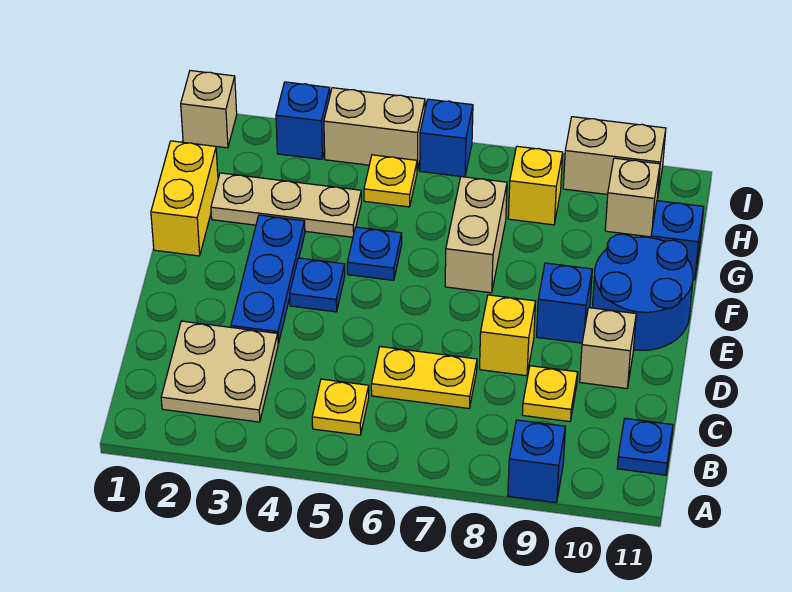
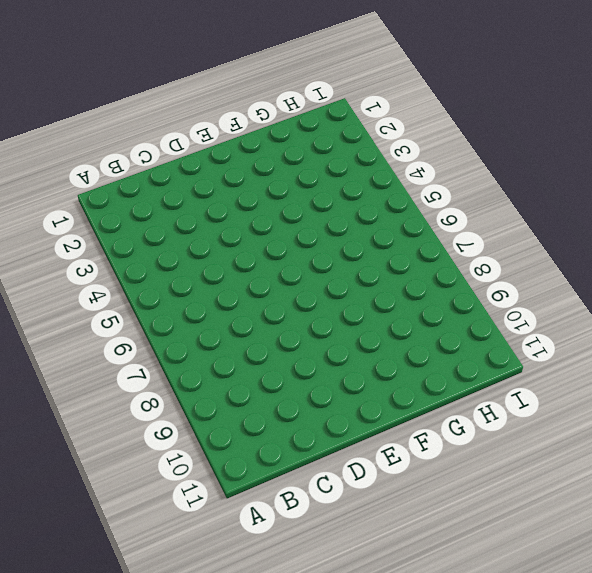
none -> blue 1x1 brick [508,420,565,503]
none -> tan 2x2 plate [161,321,278,422]
none -> yellow 1x1 plate [312,379,369,435]

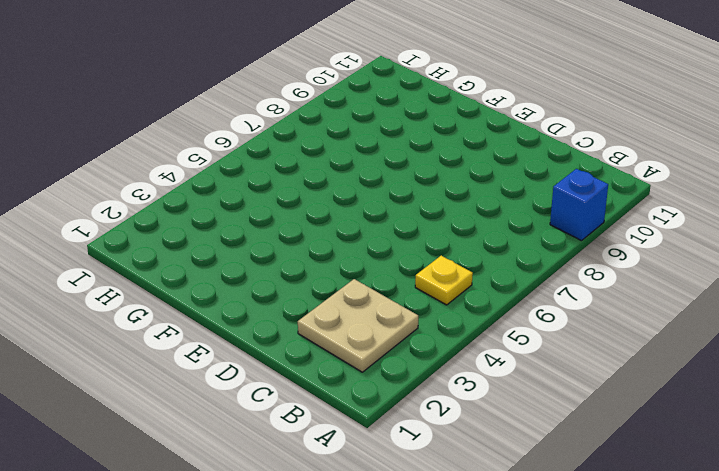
none -> blue 1x1 plate [617,418,673,475]
none -> yellow 1x2 plate [371,347,477,408]
none -> yellow 1x1 plate [522,366,578,422]

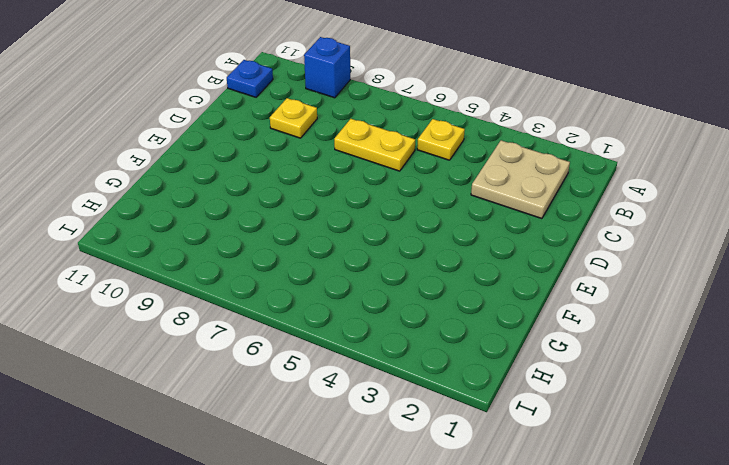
none -> blue 1x3 plate [231,215,305,344]
none -> yellow 1x1 brick [480,295,535,376]
none -> tan 1x1 brick [580,308,636,389]

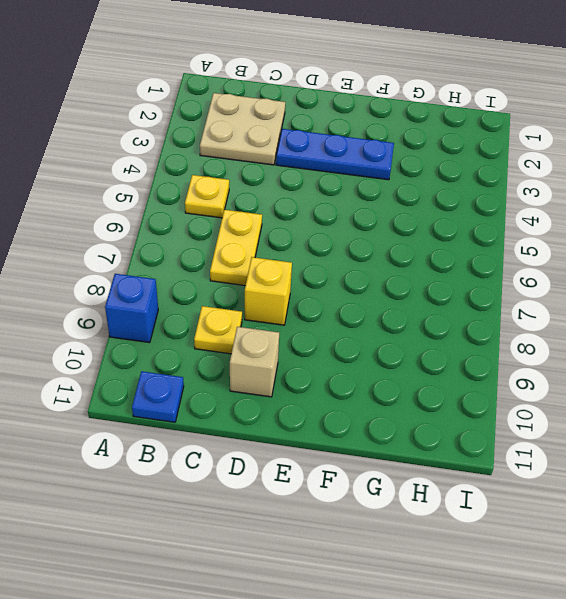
none -> blue 1x1 plate [290,258,345,312]
none -> blue 1x1 brick [537,263,592,343]
none -> blue 2x2 round brick [592,234,693,350]

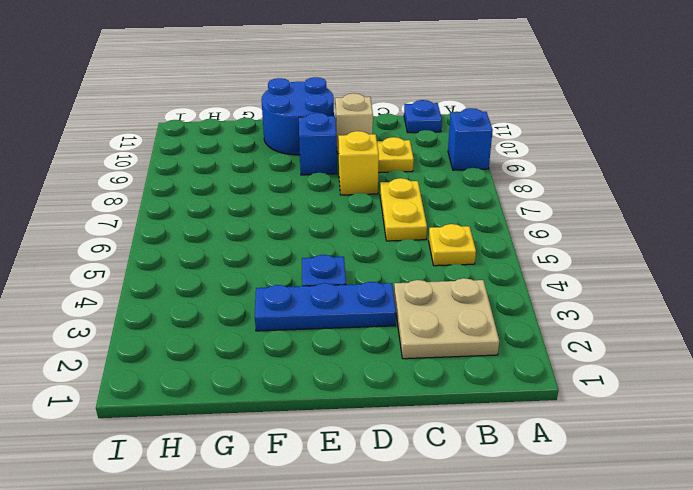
none -> yellow 1x2 brick [151,141,218,256]
none -> blue 1x1 plate [347,227,402,280]
none -> tan 1x2 brick [445,177,507,293]

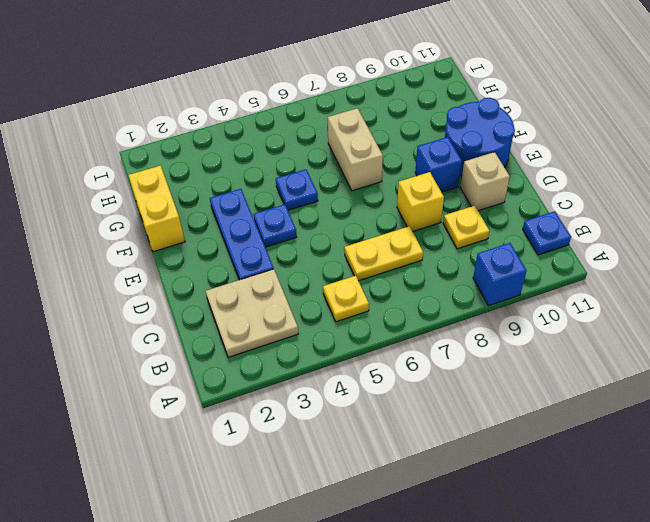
none -> tan 1x3 plate [211,173,361,237]
none -> blue 1x1 brick [651,201,704,280]
none -> yellow 1x1 plate [364,155,417,207]

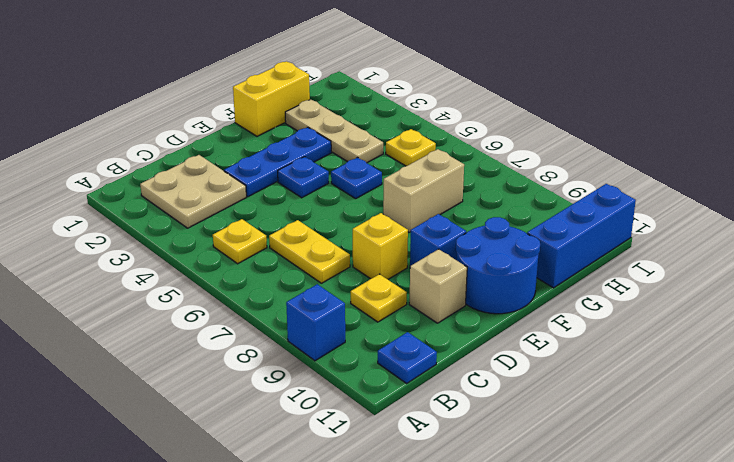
blue 1x3 brick [527,184,636,288] -> blue 1x1 brick [651,201,704,280]
none -> yellow 1x1 brick [508,146,563,225]
none -> tan 1x1 brick [605,158,660,237]
none -> tan 1x1 brick [181,71,237,148]

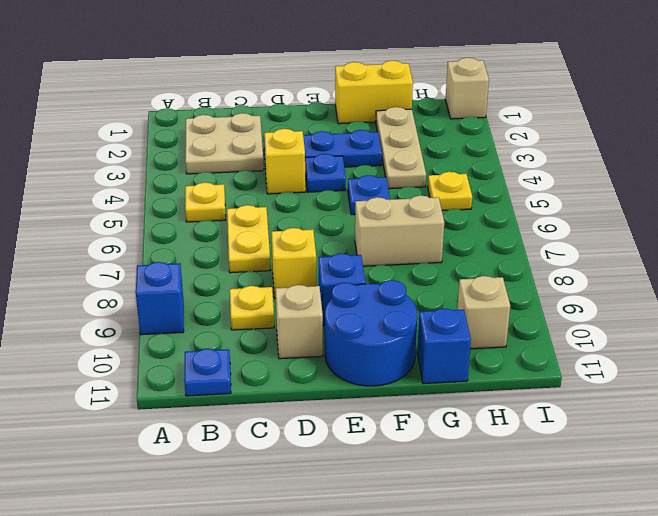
yellow 1x1 brick [264,129,306,194] -> yellow 1x1 brick moved to [508,146,563,225]
none -> blue 1x1 brick [276,82,330,159]
none -> tan 1x2 brick [324,88,425,171]
none -> blue 1x1 brick [420,99,473,177]

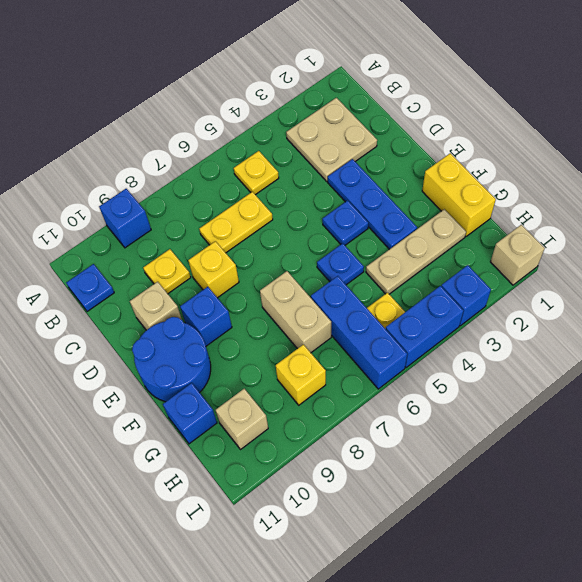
blue 1x3 brick [311,276,407,389] -> blue 1x1 brick [420,99,473,177]
blue 1x2 brick [386,286,464,368] -> tan 1x2 brick [324,88,425,171]
none -> tan 1x2 brick [563,117,666,199]

